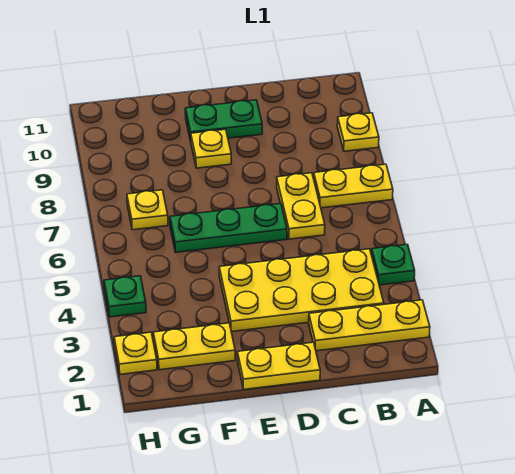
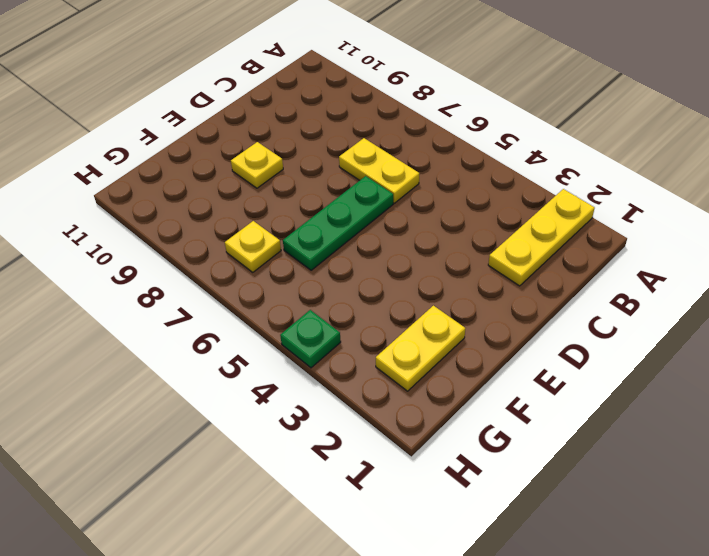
none -> green 1x1 plate [371,244,415,285]
none -> yellow 1x2 plate [314,164,393,208]
none -> yellow 1x1 plate [337,113,379,151]

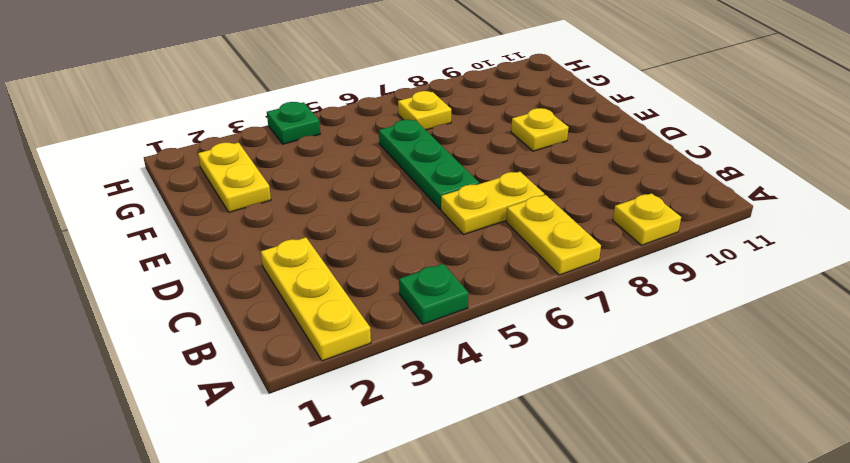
none -> yellow 2x4 plate [219,249,384,332]
none -> yellow 1x2 plate [237,342,320,389]
none -> green 1x2 plate [185,100,262,141]

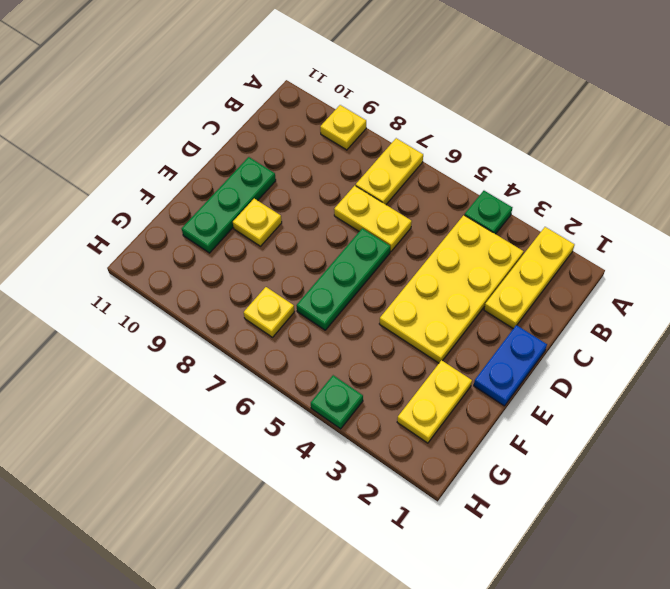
blue 1x2 plate [474,325,547,406] -> yellow 1x2 plate [237,342,320,389]
green 1x3 plate [182,157,276,253] -> green 1x2 plate [185,100,262,141]
none -> yellow 1x1 plate [114,332,157,374]

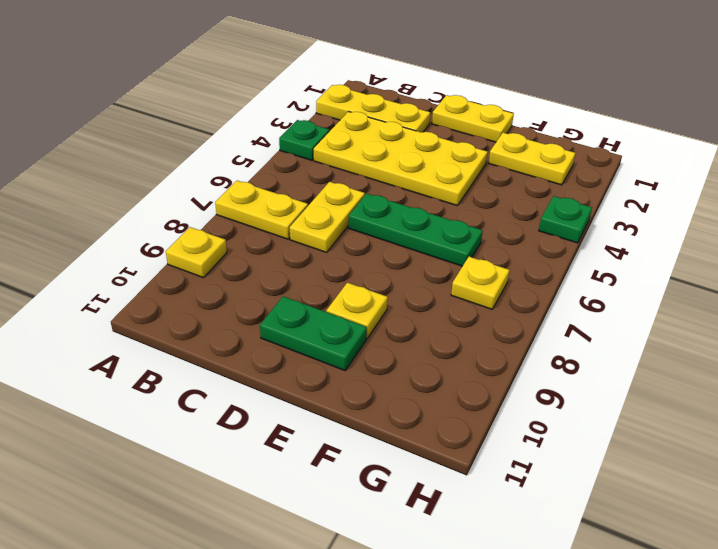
none -> yellow 1x1 plate [114,332,157,374]

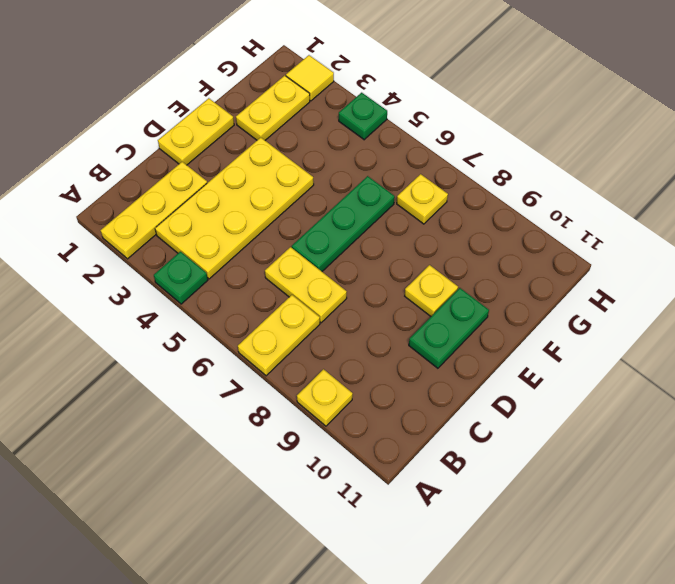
yellow 1x1 tile [286,55,334,101] -> yellow 1x1 plate [114,332,157,374]

